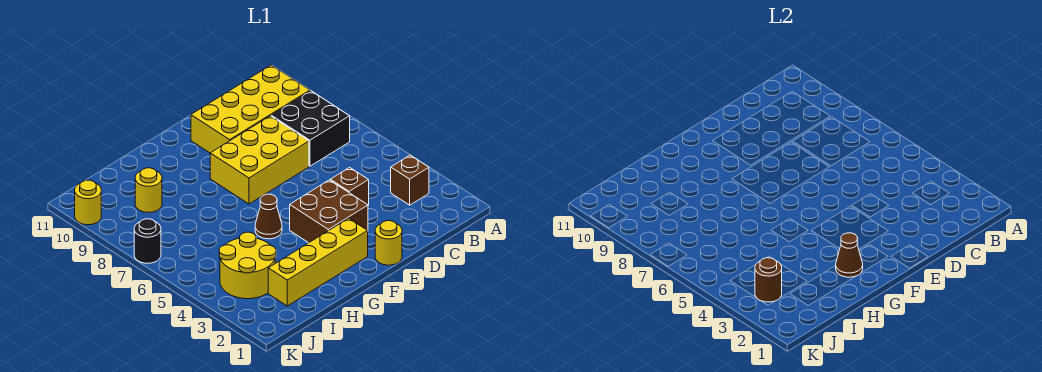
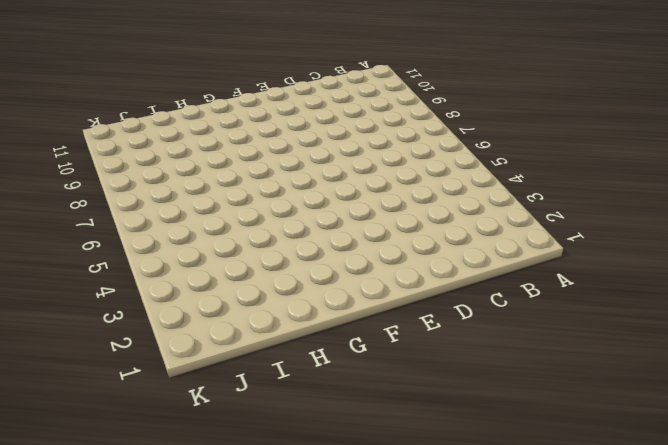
none -> brown 1x1 brick [391,155,429,205]
none -> black 2x2 brick [271,91,350,166]
none -> yellow 2x4 brick [191,65,310,153]

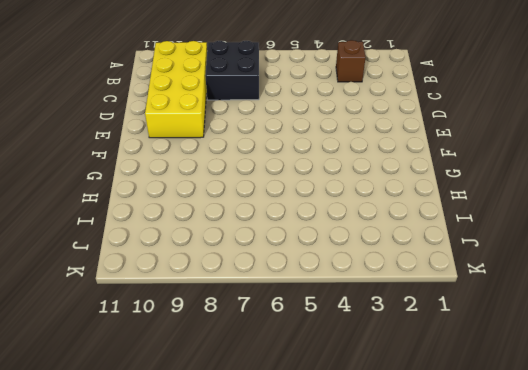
none -> brown 1x1 brick [330,167,369,206]
none -> yellow 2x3 brick [210,116,309,204]
none -> yellow 1x1 round brick [375,221,402,265]

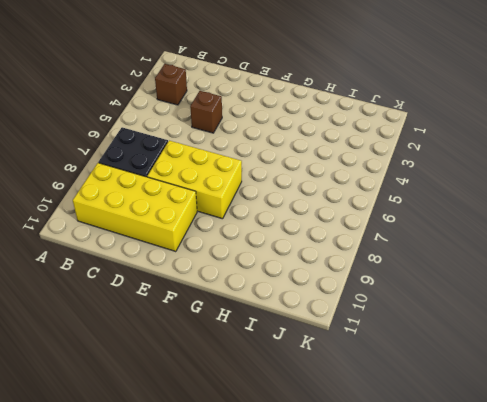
none -> yellow 1x1 round brick [375,221,402,265]
none -> brown 2x2 brick [290,180,368,243]
none -> yellow 1x4 brick [268,218,368,306]

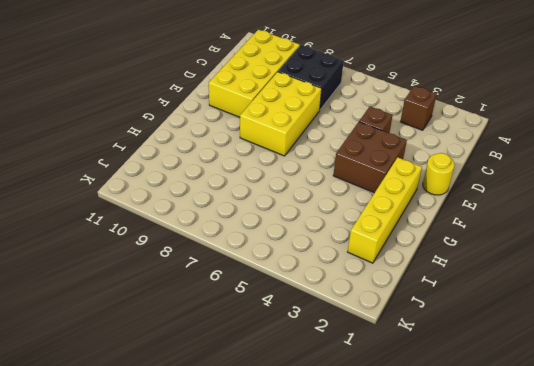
none -> brown 1x1 cone [255,194,282,239]
none -> yellow 2x2 round brick [219,232,276,299]
none -> yellow 1x1 round brick [135,168,162,212]

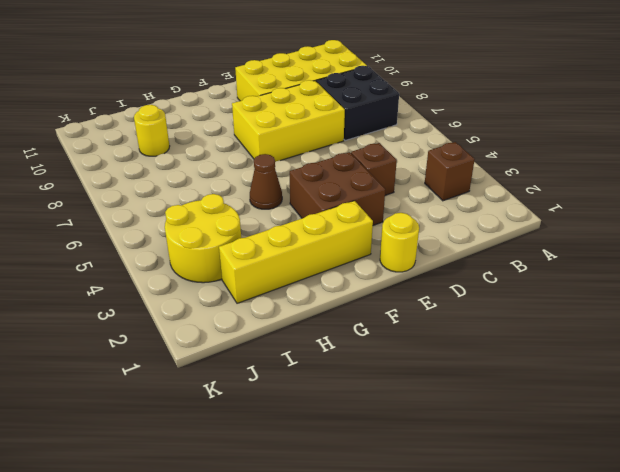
none -> black 1x1 round brick [134,219,161,263]
none -> yellow 1x1 round brick [75,180,101,225]
none -> brown 1x1 cone [836,233,863,277]

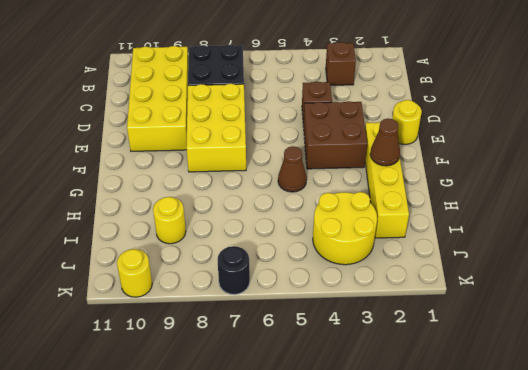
none -> brown 1x1 round brick [755,258,782,302]

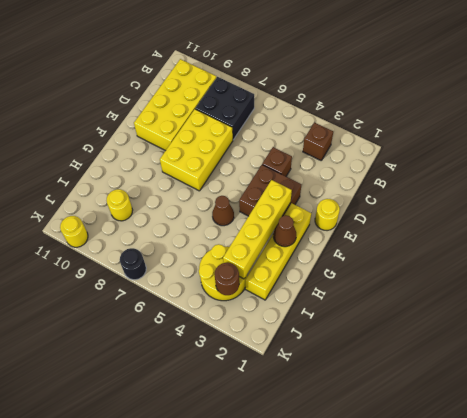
yellow 1x4 brick [223,180,292,279] -> none

